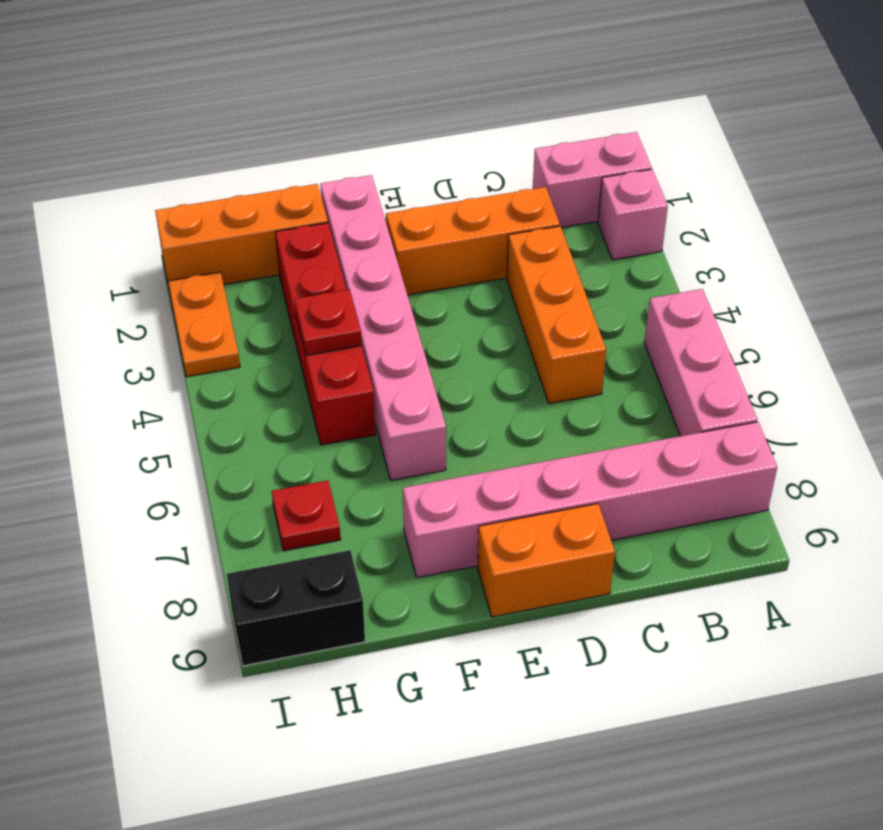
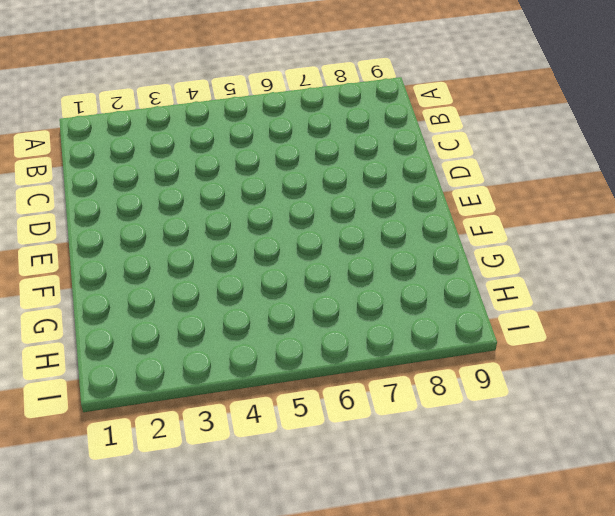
none -> pink 1x2 brick [533,132,652,228]
none -> pink 1x1 brick [598,169,668,260]
none -> pink 1x3 brick [644,289,757,436]

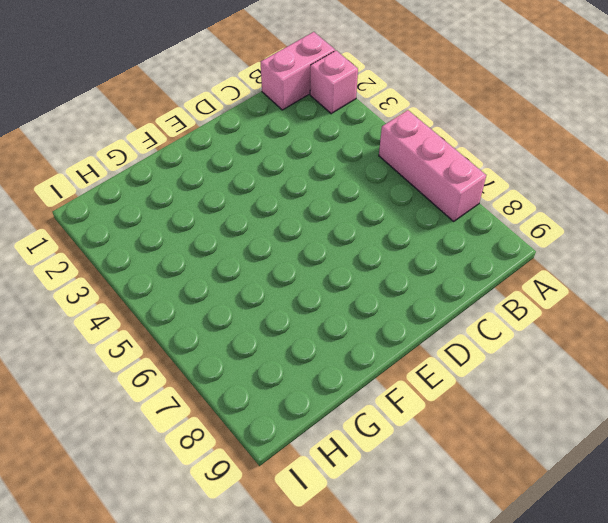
none -> pink 1x6 brick [403,422,777,578]
none -> orange 1x3 brick [386,187,560,295]
none -> orange 1x3 brick [507,226,606,404]

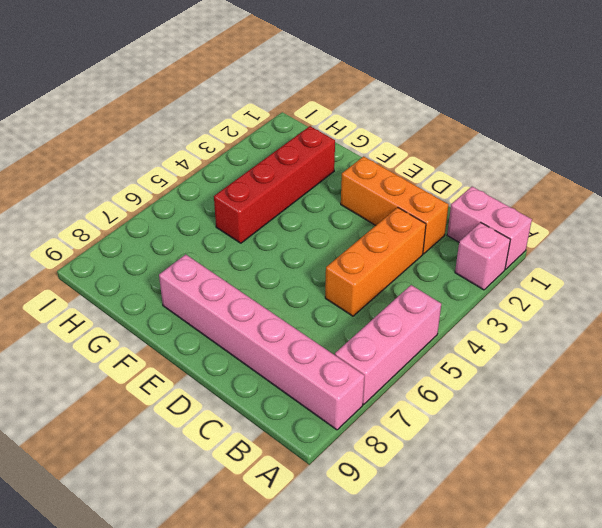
none -> orange 1x2 brick [478,504,615,617]
none -> pink 1x6 brick [320,175,446,480]
none -> orange 1x3 brick [155,184,328,286]

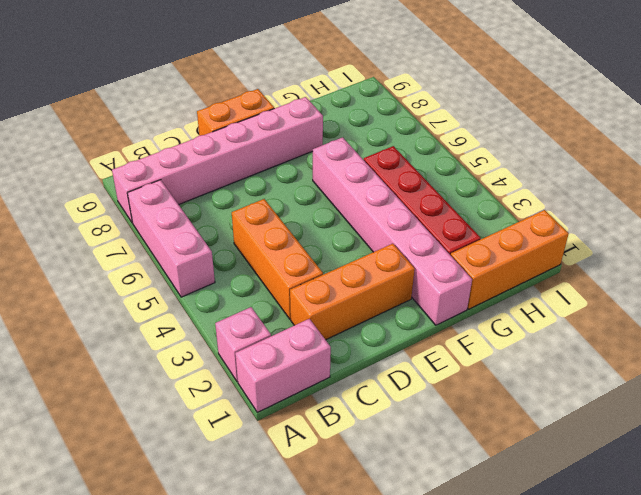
none -> red 1x1 plate [272,480,341,551]
none -> black 1x2 brick [227,550,365,666]
none -> orange 1x2 plate [168,272,240,377]

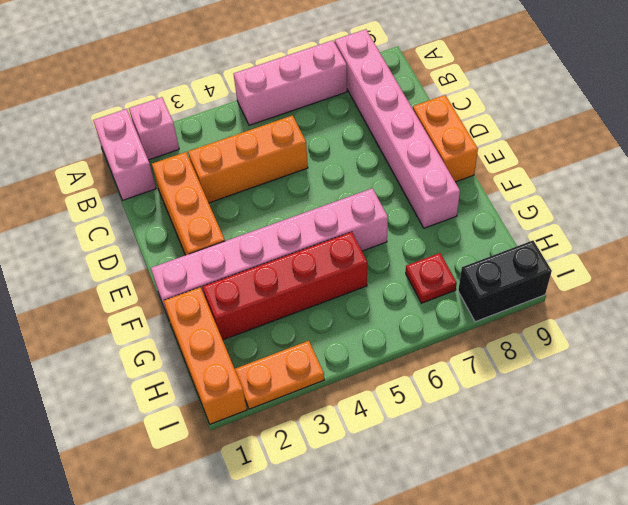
black 1x2 brick [458,240,552,322] -> black 1x2 brick turned to [227,550,365,666]
none -> red 1x1 plate [295,289,361,355]

